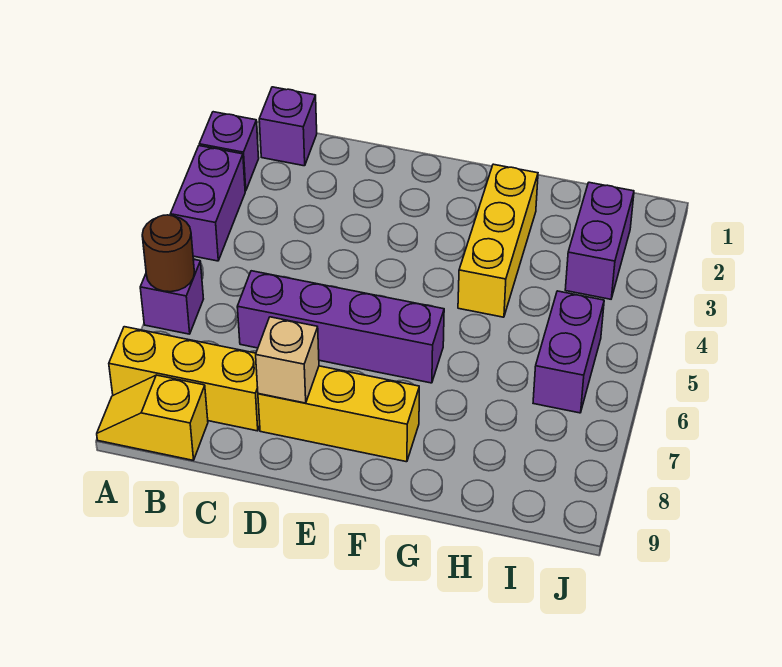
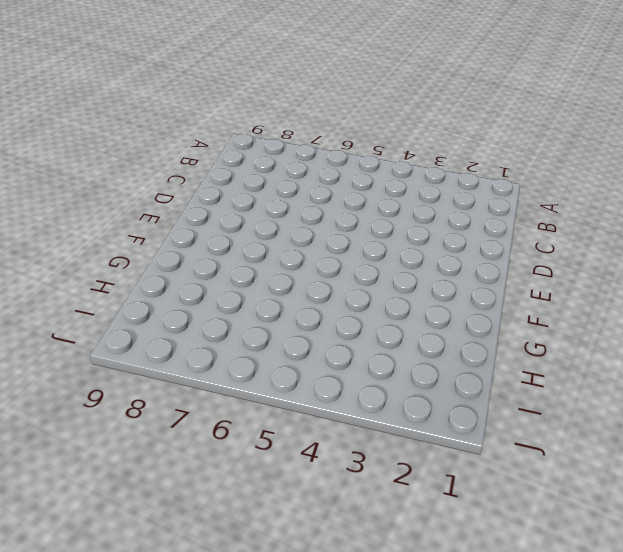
none -> purple 1x1 brick [199,112,259,191]
none -> purple 1x2 brick [171,146,245,261]
none -> purple 1x1 brick [140,259,203,334]

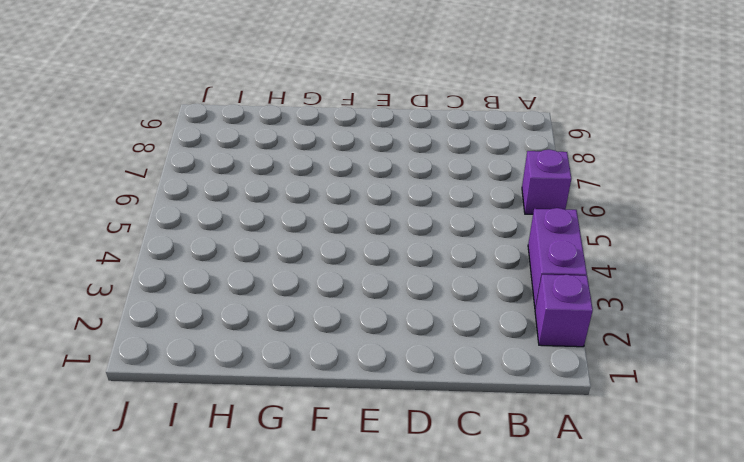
none -> yellow 1x3 brick [109,327,260,431]
none -> yellow 1x2 slope [97,375,208,460]
none -> purple 1x1 brick [259,87,317,166]

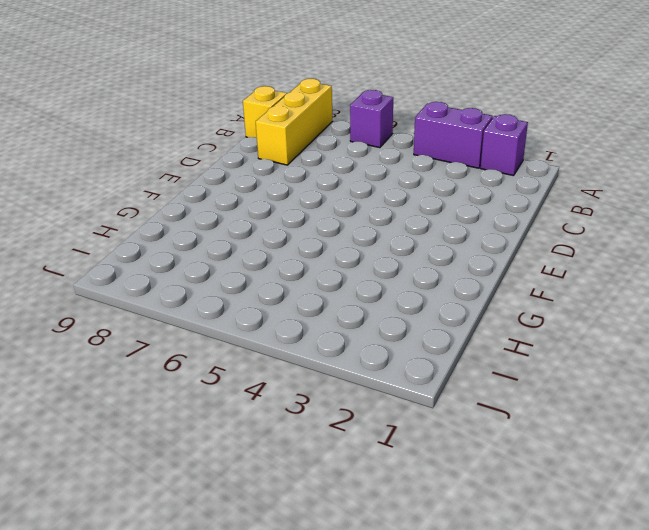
none -> purple 1x1 brick [259,87,317,166]
none -> purple 1x4 brick [237,271,444,383]
none -> yellow 1x3 brick [258,366,419,462]

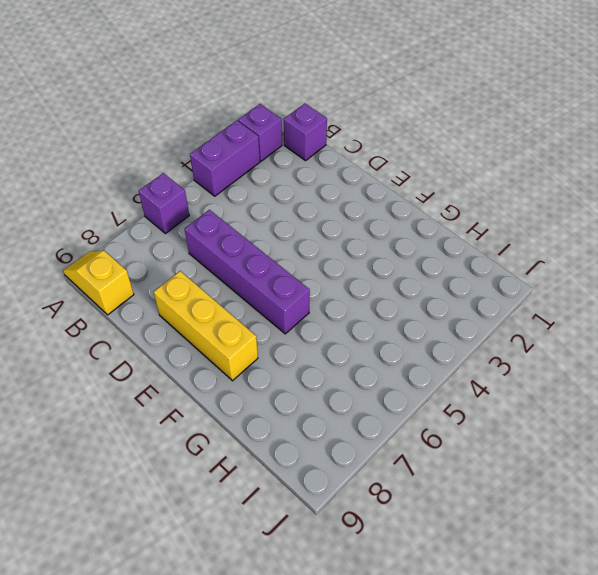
none -> yellow 1x3 brick [109,327,260,431]
none -> yellow 1x3 brick [458,164,538,317]
none -> purple 1x2 brick [565,182,634,299]

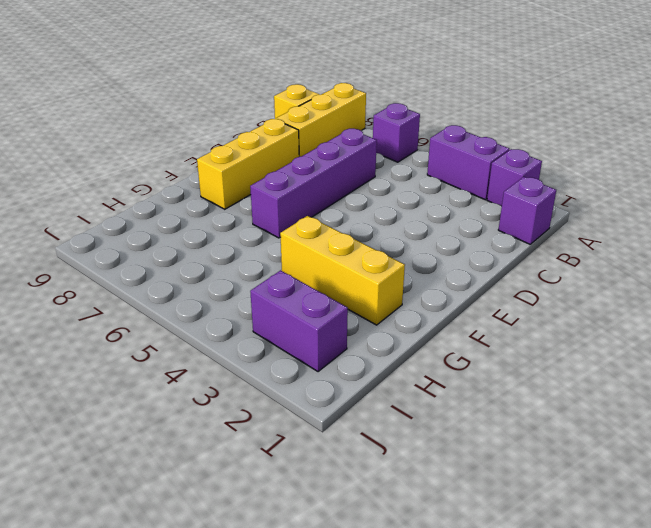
none -> purple 1x2 brick [533,291,604,413]
none -> brown 1x1 round brick [142,215,194,292]
none -> tan 1x1 brick [256,317,319,403]

